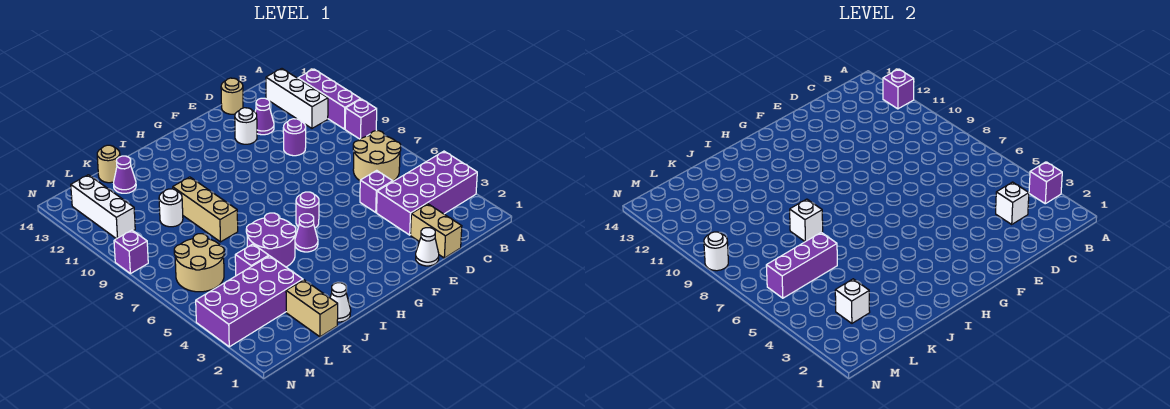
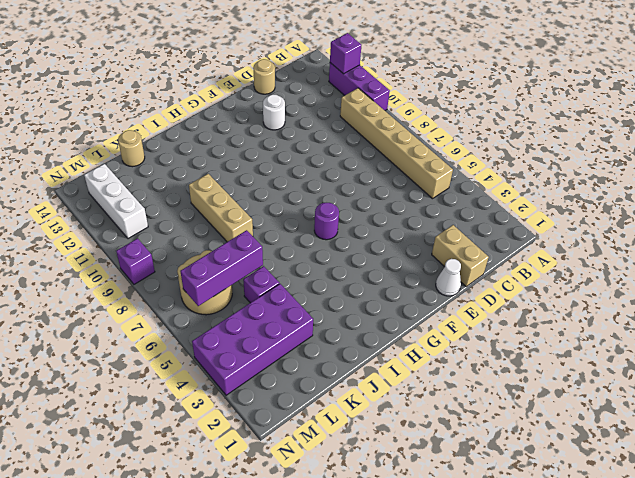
tan 1x6 brick [340,88,453,199] -> tan 2x2 round brick [353,130,401,181]
none -> purple 2x4 brick [377,151,477,235]
none -> purple 1x1 brick [345,99,377,139]
none -> white 1x3 brick [266,69,328,128]
none -> purple 1x1 brick [360,170,393,212]

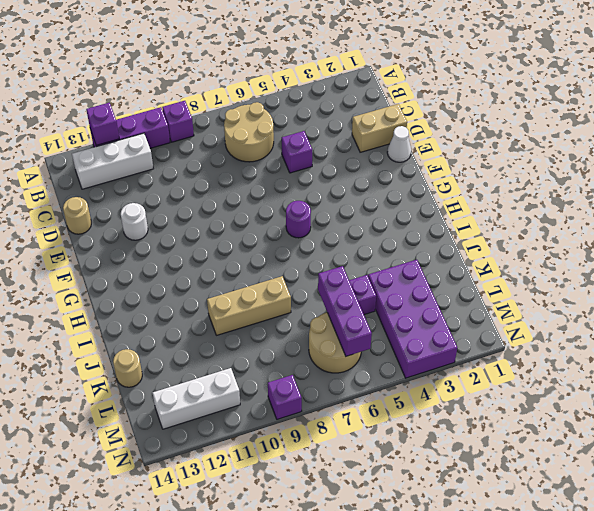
none -> purple 2x4 brick [377,151,477,235]
none -> purple 1x1 round brick [283,119,306,156]
none -> purple 1x1 cone [255,98,274,135]
none -> purple 1x1 cone [295,214,318,252]

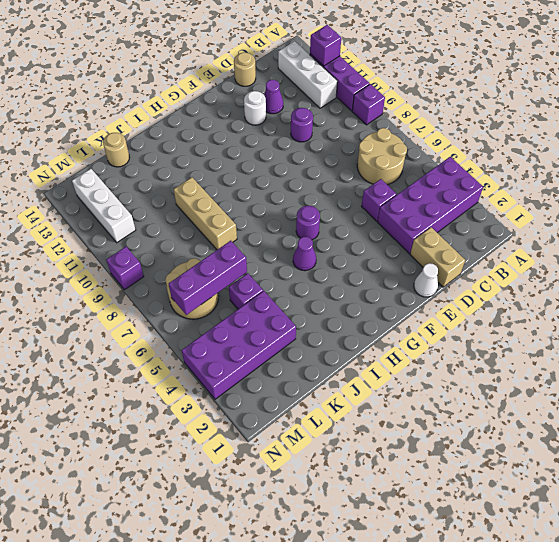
none -> purple 2x2 round brick [246,213,296,267]
none -> white 1x1 cone [330,283,351,322]
none -> tan 1x2 brick [286,280,338,337]
none -> white 1x1 round brick [159,189,183,227]

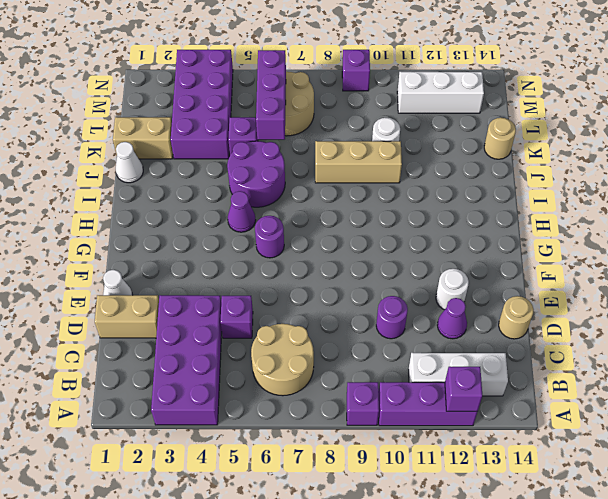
none -> purple 1x1 cone [114,156,136,193]
none -> purple 1x1 brick [1029,162,1062,204]
none -> white 1x1 brick [996,182,1029,224]
none -> white 1x1 brick [790,199,823,242]

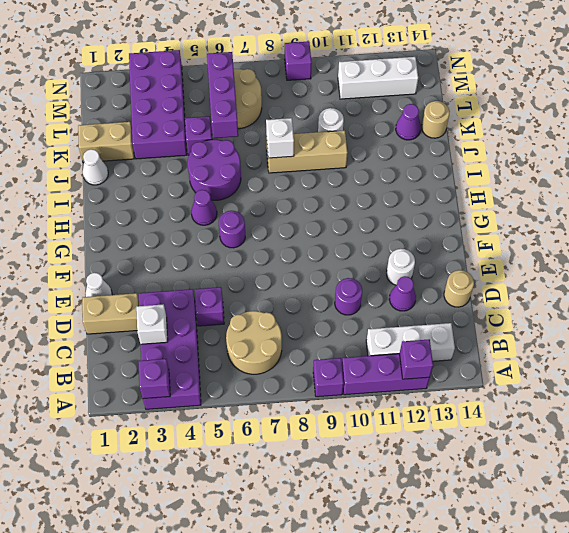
none -> white 1x1 brick [835,279,870,323]
none -> white 1x1 round brick [704,232,728,271]

